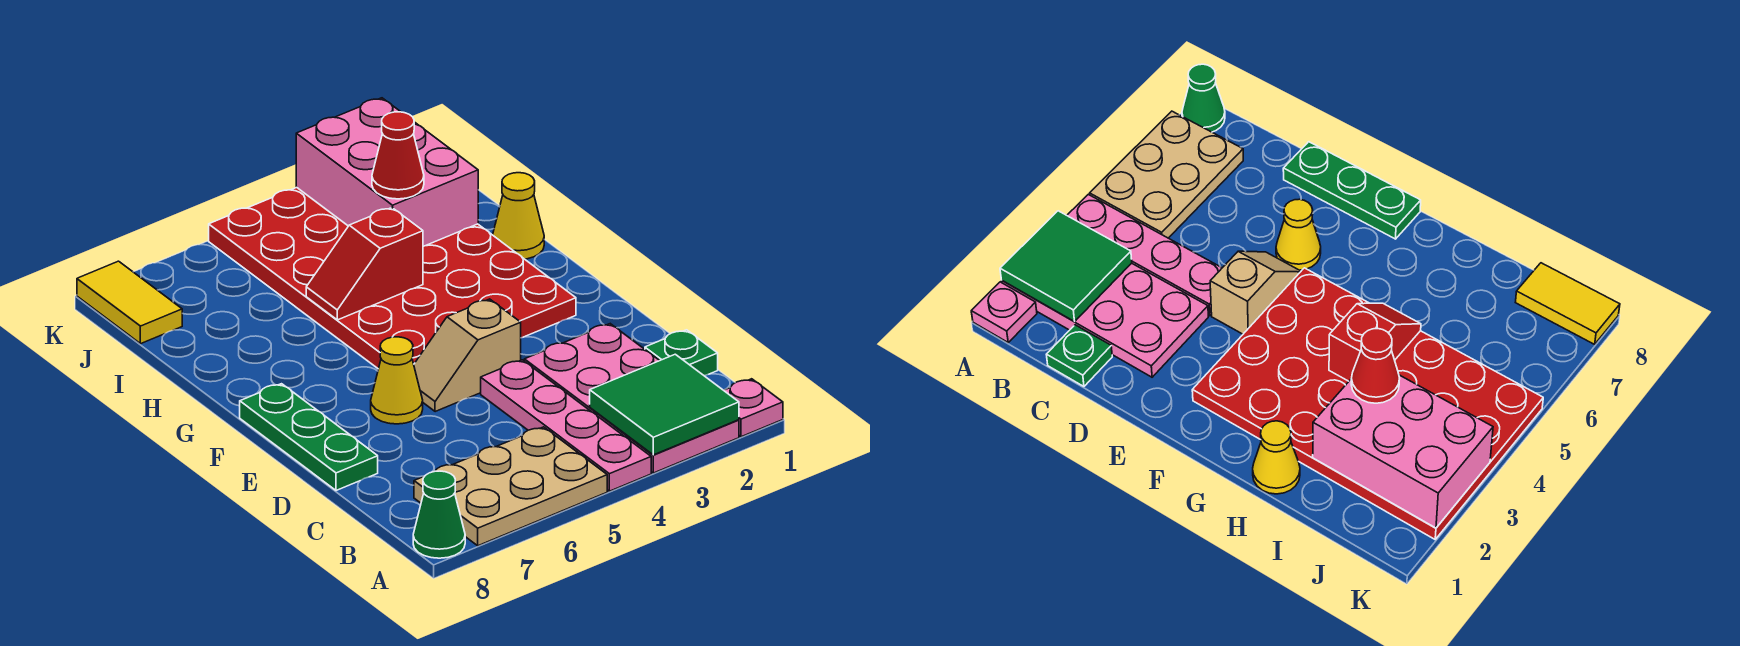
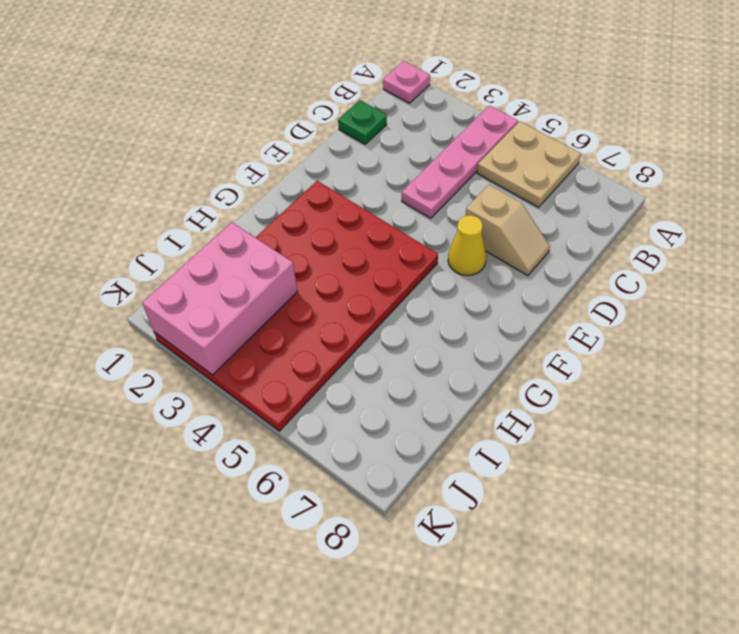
tan 2x2 plate [477,121,581,207] -> tan 2x3 plate [414,427,607,546]
tan 1x2 slope [466,185,550,276] -> tan 1x2 slope moved to [414,299,521,412]
none -> pink 2x4 plate [524,324,739,473]
none -> green 1x1 cone [413,471,465,558]
none -> green 1x3 plate [240,384,378,490]

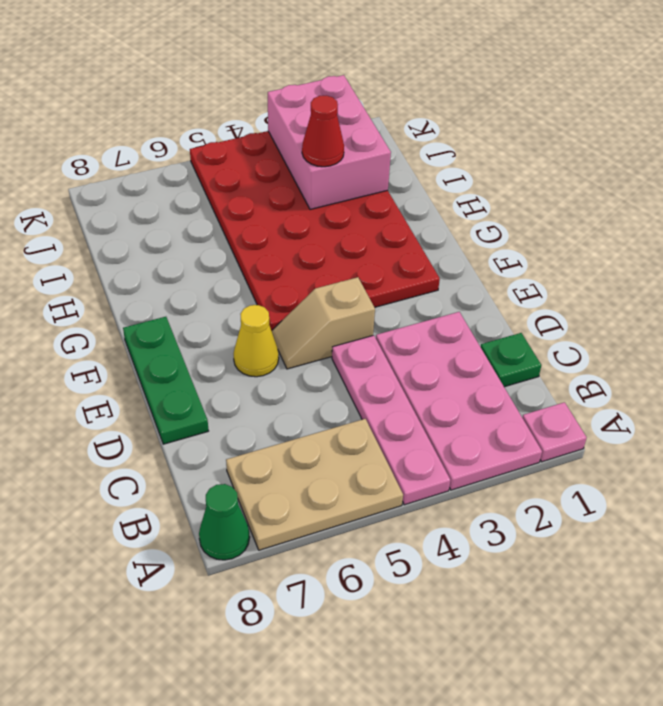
none -> yellow 1x1 cone [493,173,544,259]
none -> yellow 1x2 tile [77,261,182,344]
none -> green 2x2 tile [590,354,739,455]

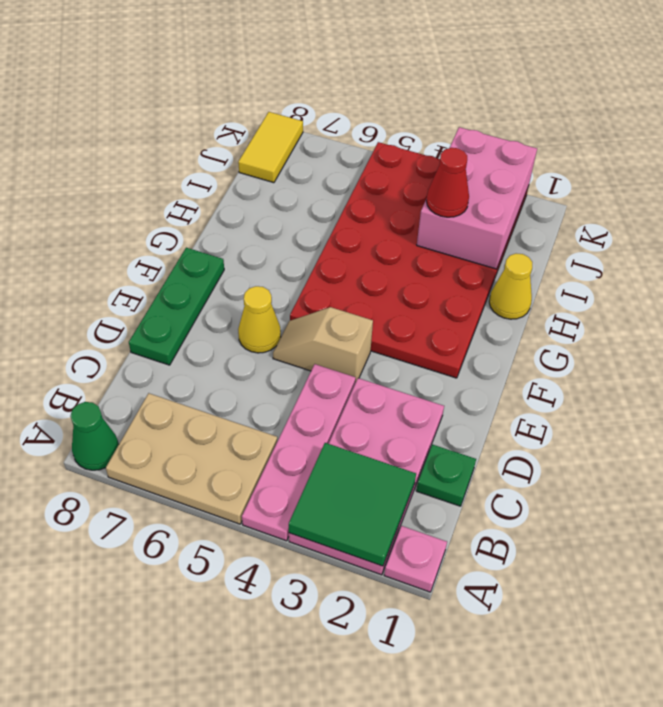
none -> red 1x2 slope [306,208,423,320]

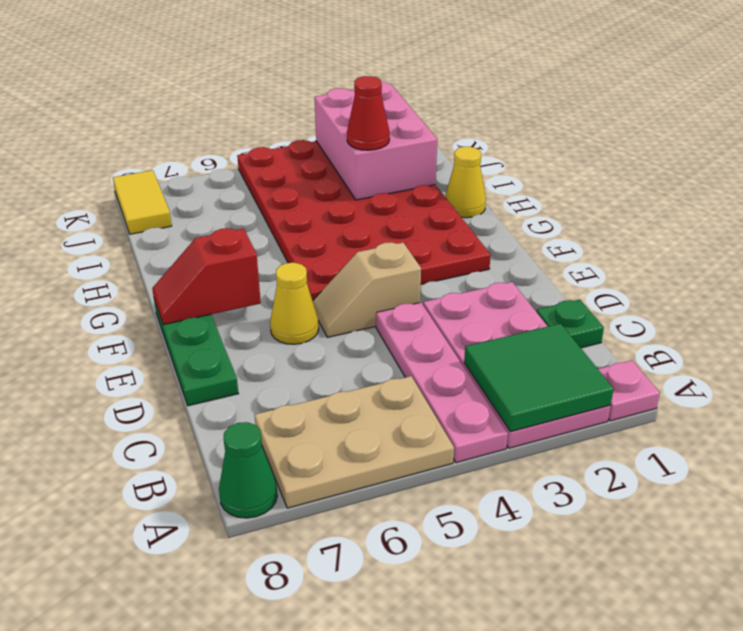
red 1x2 slope [152,228,261,325] -> red 1x2 slope moved to [306,208,423,320]

